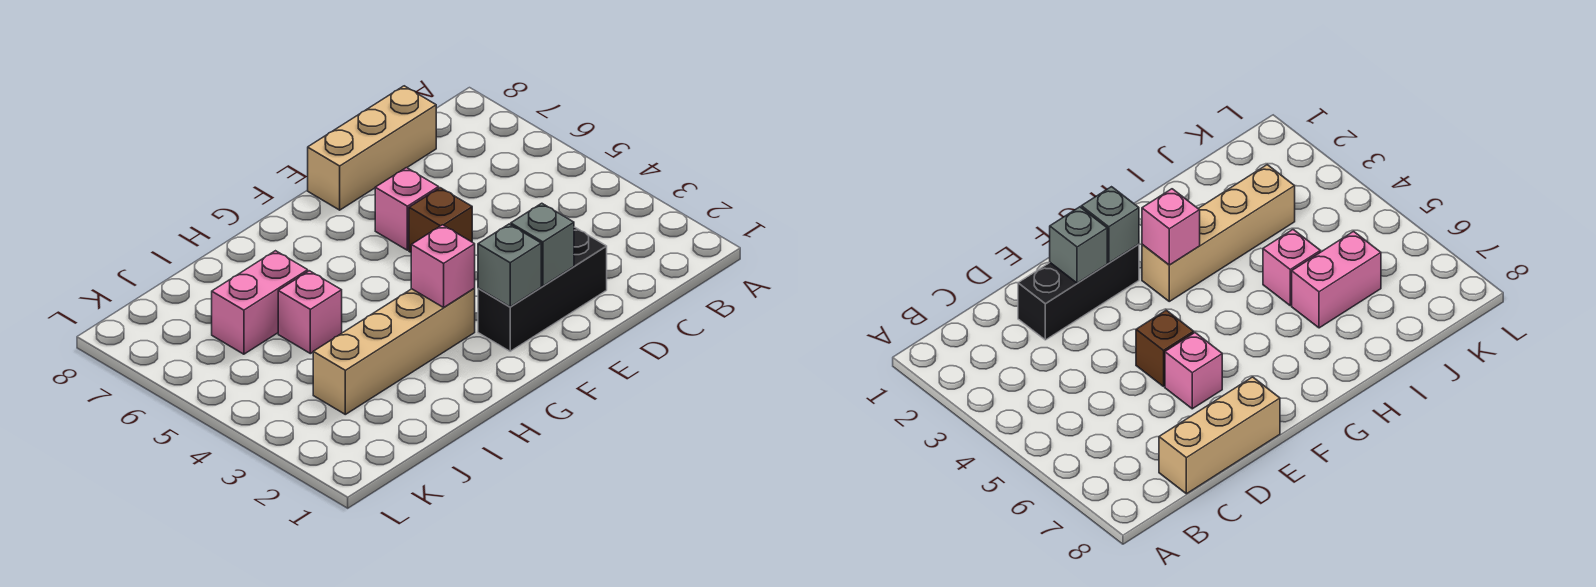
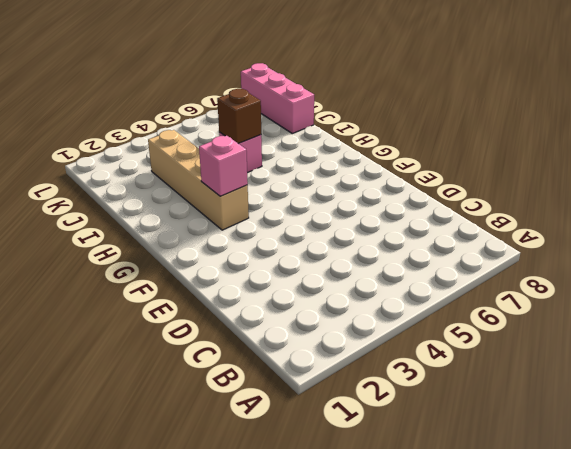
brown 1x1 brick [217,89,261,144] -> brown 1x1 brick moved to [409,188,472,252]
pink 1x3 brick [241,63,314,133] -> none
none -> tan 1x3 brick [308,86,436,210]
none -> black 1x3 brick [478,227,607,351]

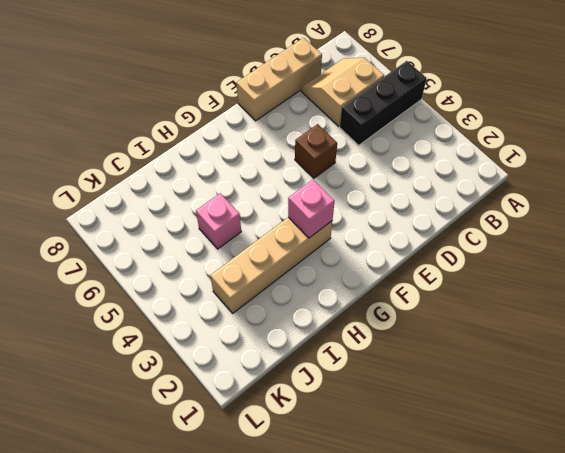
black 1x3 brick [340,61,427,145] -> black 1x3 brick moved to [478,227,607,351]
tan 2x2 slope [301,58,384,126] -> none
none -> pink 1x1 brick [375,168,439,250]
none -> pink 1x2 brick [212,251,308,354]

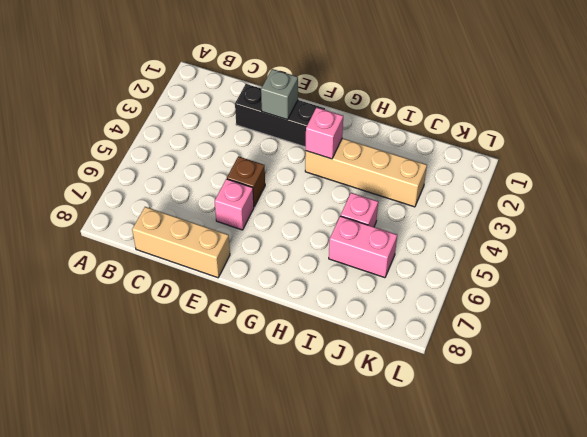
none -> grey 1x1 brick [478,224,541,307]

